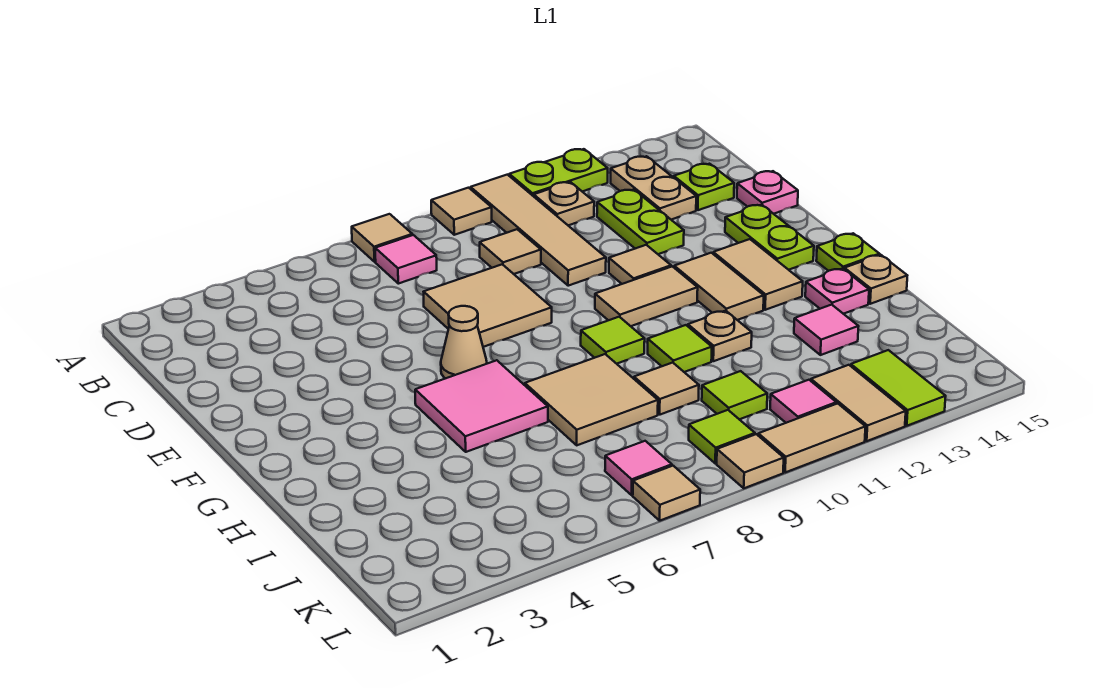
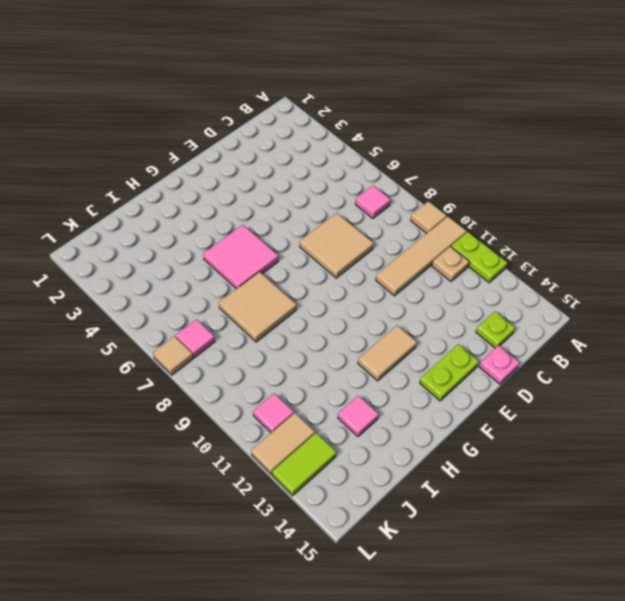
none -> tan 1x1 tile [352,214,412,262]
none -> tan 1x2 plate [611,156,696,220]
none -> tan 1x1 tile [480,229,541,274]
none -> lime 1x2 plate [597,190,684,254]

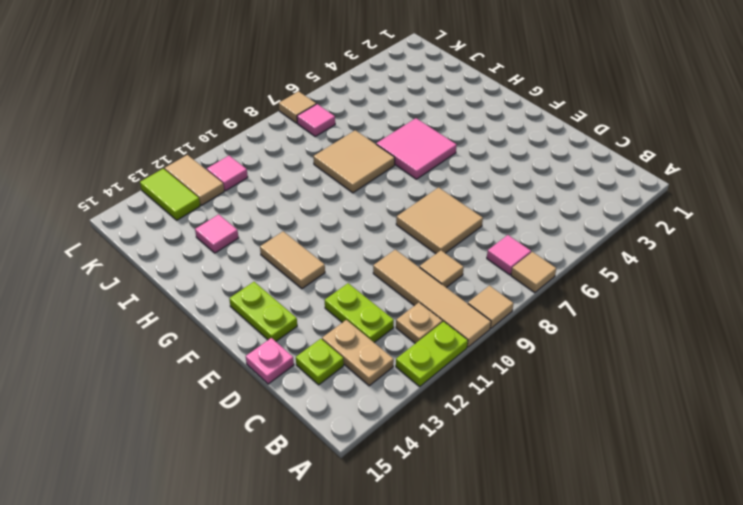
none -> tan 1x1 tile [609,245,671,284]
none -> tan 1x1 cone [441,306,487,379]
none -> tan 1x2 tile [595,266,698,326]
none -> tan 1x2 tile [713,239,803,310]

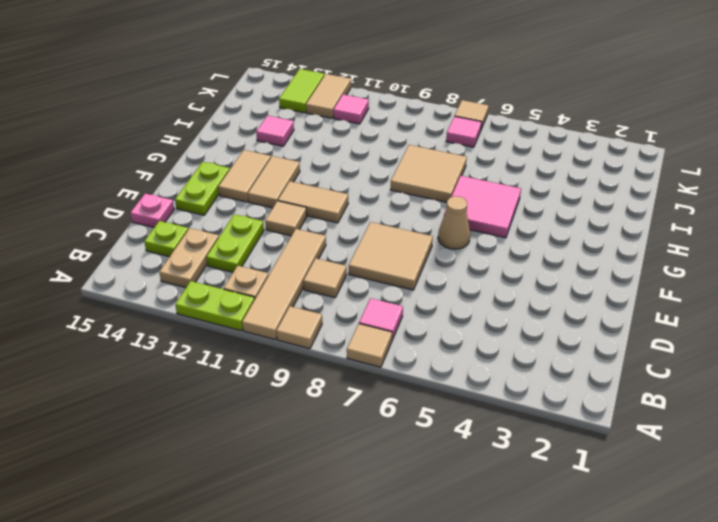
none -> lime 1x1 tile [581,317,645,364]
none -> lime 1x1 plate [816,233,879,271]
none -> lime 1x1 tile [648,325,712,372]
none -> tan 1x1 plate [688,311,752,361]

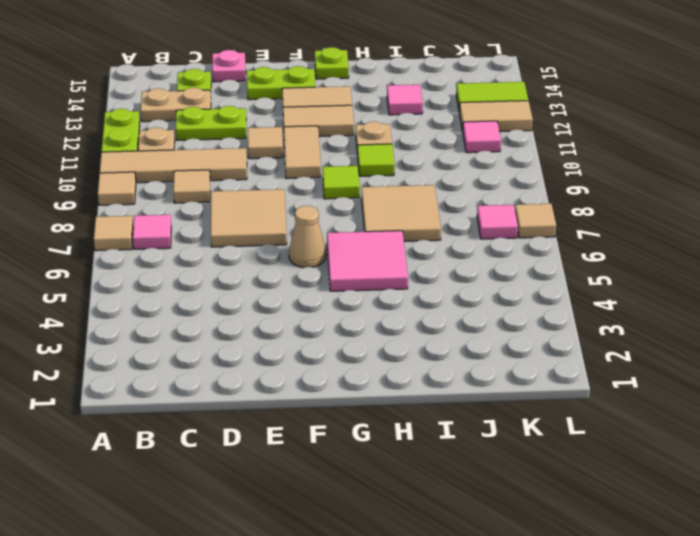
none -> pink 1x1 plate [805,269,869,314]
none -> tan 1x1 plate [844,255,907,304]
none -> tan 1x1 tile [634,363,699,415]
none -> lime 1x1 tile [702,371,767,419]

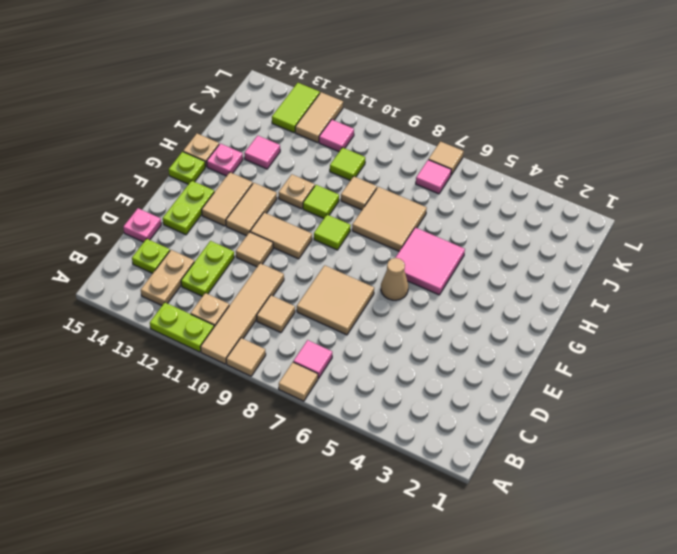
none -> lime 1x1 tile [689,410,755,463]
none -> tan 1x1 tile [717,434,784,488]
none -> tan 1x2 tile [758,403,865,473]

